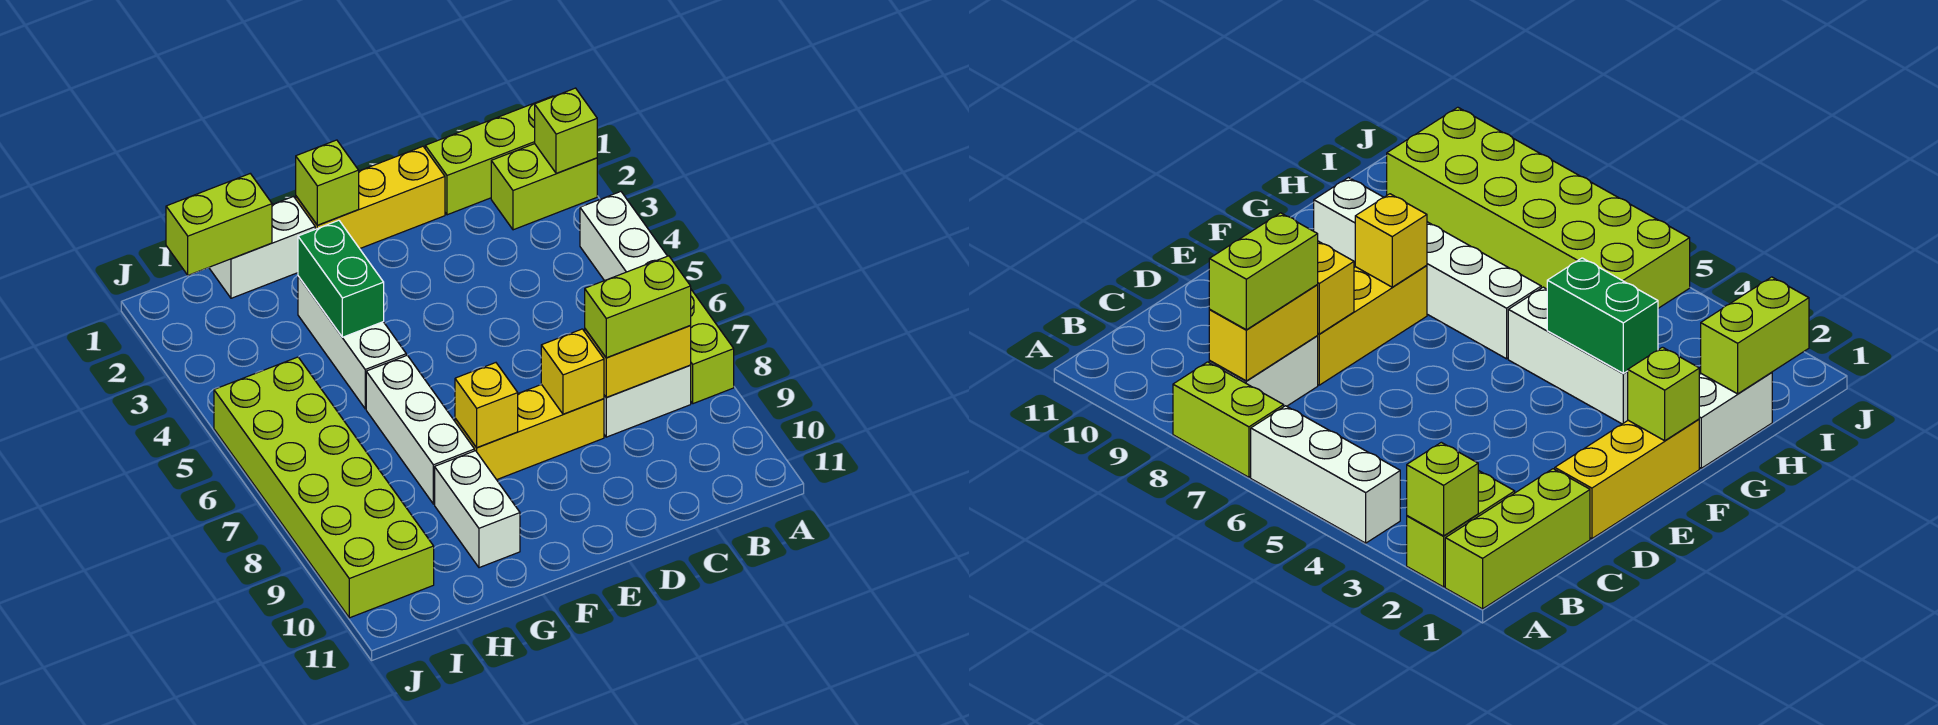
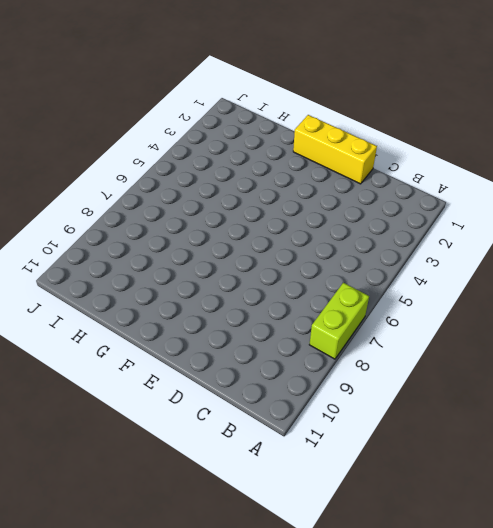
none -> lime 1x3 brick [425,96,553,215]
none -> lime 1x2 brick [491,144,597,230]
none -> white 1x3 brick [580,192,667,281]

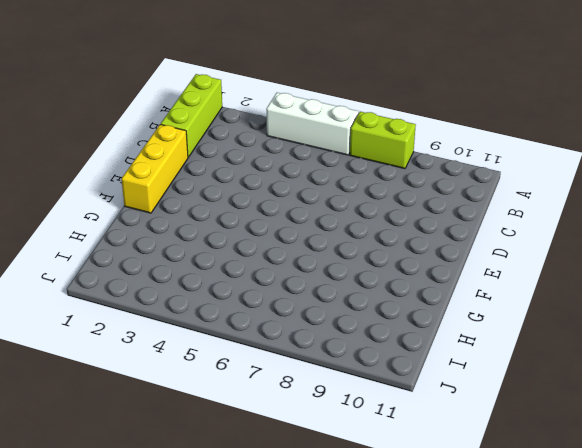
none -> lime 1x2 brick [491,144,597,230]
none -> white 1x2 brick [604,366,691,437]
none -> yellow 1x3 brick [455,384,604,480]

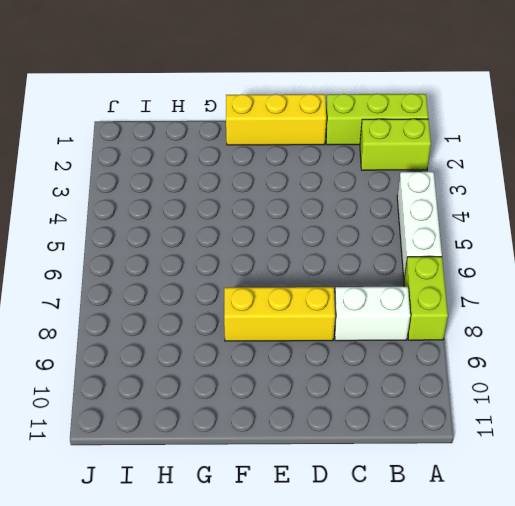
none -> white 1x2 brick [209,197,315,298]
none -> white 1x3 brick [298,276,406,409]
none -> white 1x3 brick [366,355,475,504]

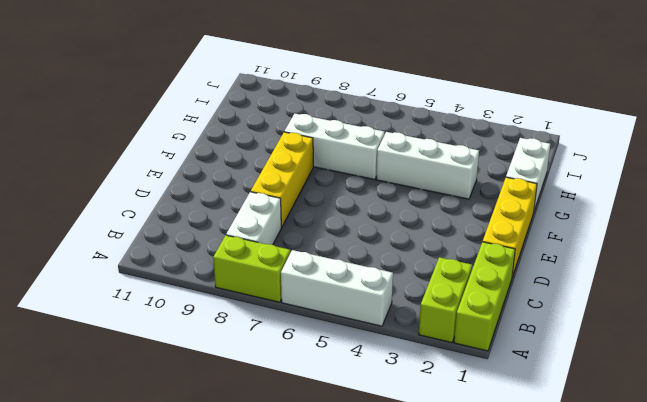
none -> white 1x2 brick [435,451,520,568]
none -> lime 2x6 brick [214,357,434,618]
none -> lime 1x1 brick [535,88,597,174]

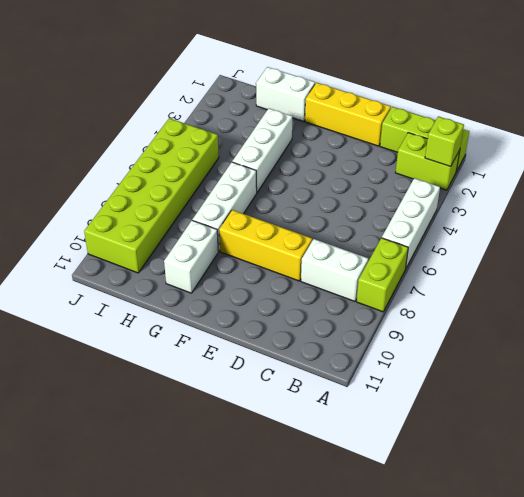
none -> yellow 1x2 brick [585,326,691,398]
none -> yellow 1x1 brick [541,329,604,414]
none -> lime 1x1 brick [296,140,359,225]

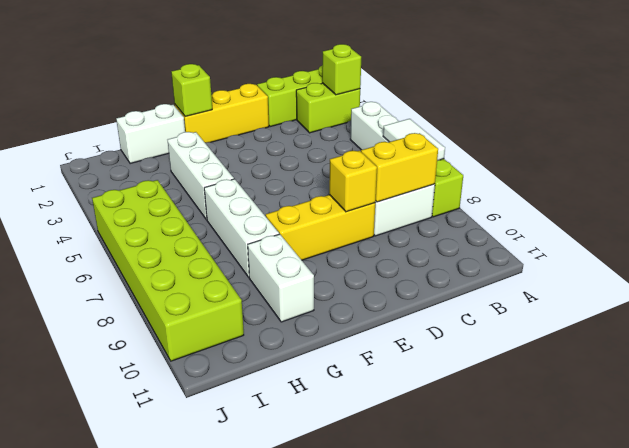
white 1x2 tile [383,119,445,160] -> none
none -> yellow 1x1 brick [455,363,518,448]
none -> green 1x2 brick [298,220,384,337]
none -> lime 1x2 brick [166,174,272,275]

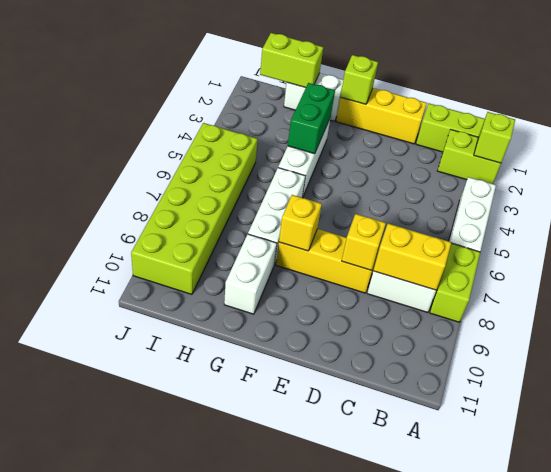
none -> lime 1x2 brick [585,256,691,358]

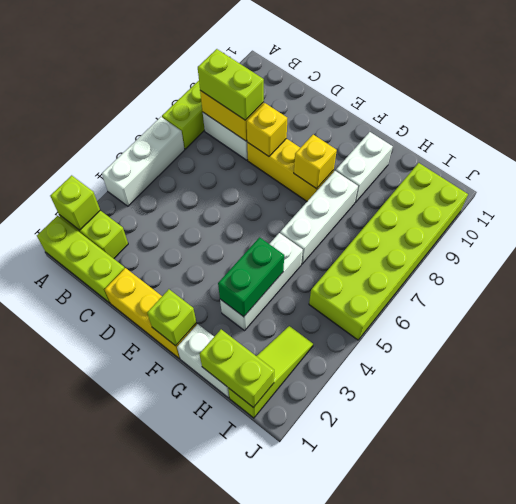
lime 1x3 slope [228,326,313,418] -> none

